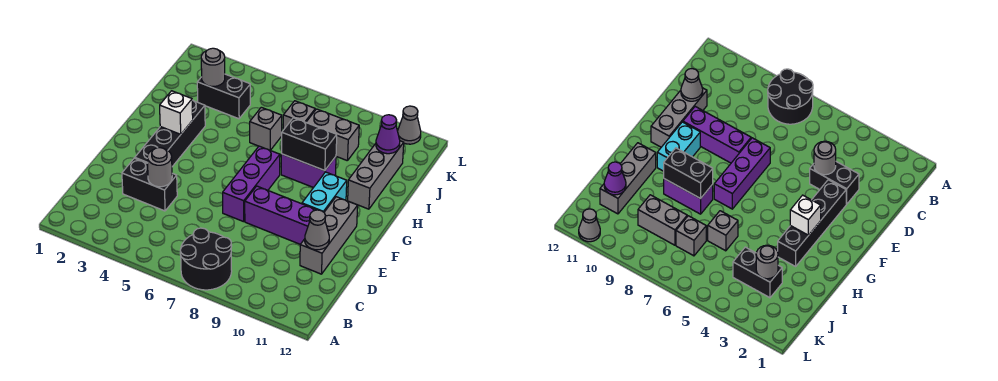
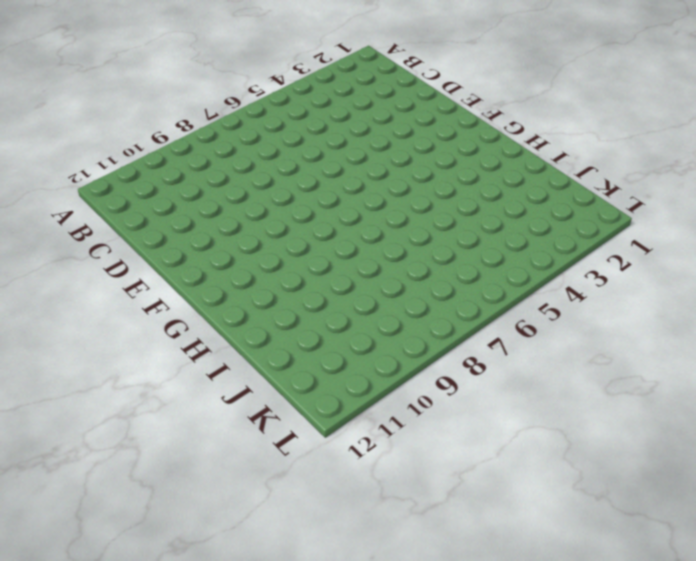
none -> black 2x2 round brick [180,228,232,290]
none -> black 1x2 brick [122,158,177,211]
none -> grey 1x3 brick [300,197,358,274]

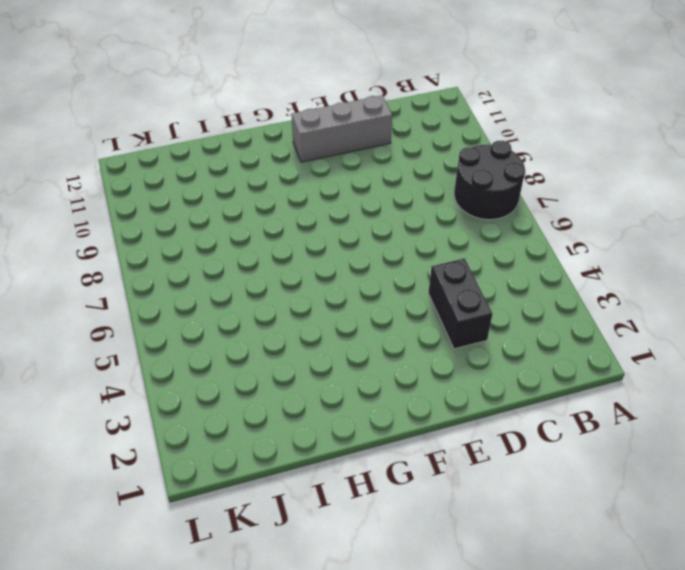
none -> black 1x4 brick [135,100,205,167]
none -> purple 1x3 brick [223,146,280,222]
none -> purple 1x3 brick [245,186,316,244]

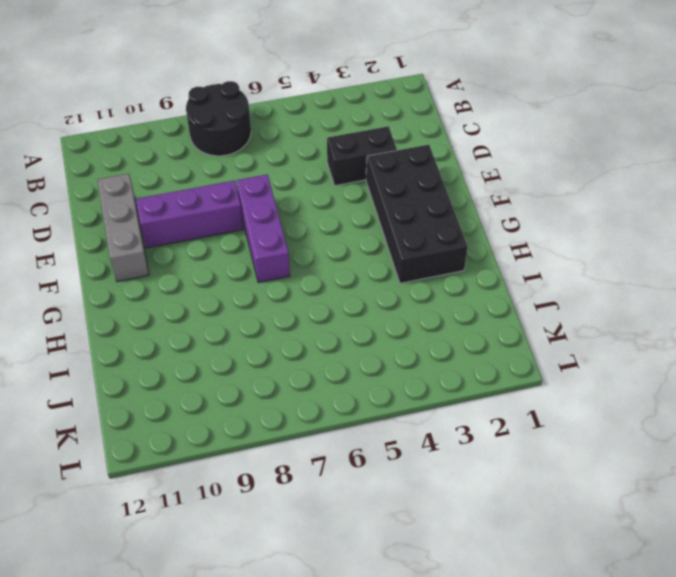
black 2x4 brick [366,145,468,283] -> black 1x4 brick [135,100,205,167]
none -> cyan 1x2 brick [302,172,347,212]
none -> purple 1x2 brick [281,154,336,188]
none -> grey 1x3 brick [348,141,404,209]

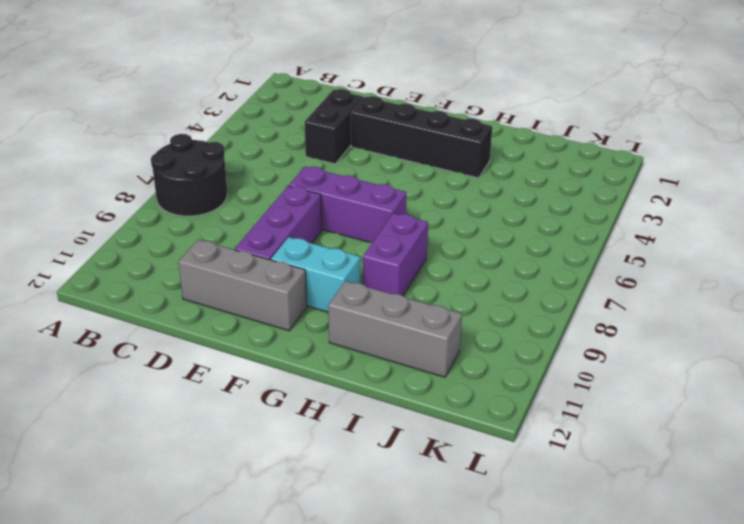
none -> grey 1x1 brick [250,107,282,150]
none -> black 1x2 brick [197,74,250,119]
none -> grey 1x1 brick [283,101,315,130]

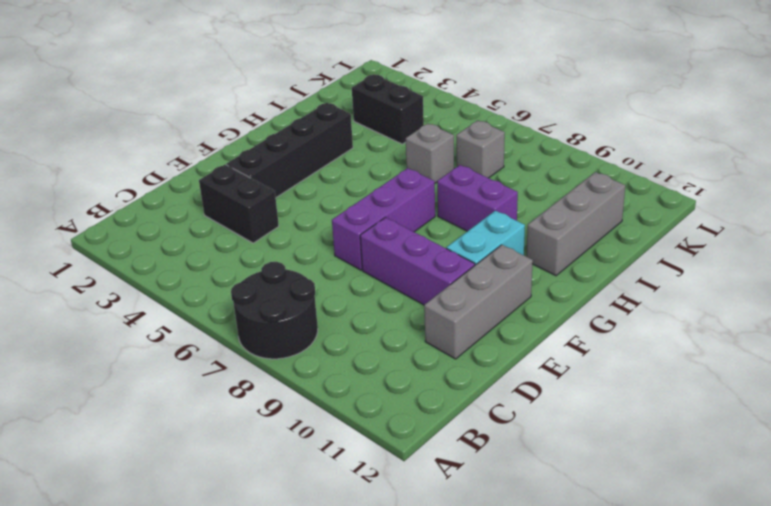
none -> grey 1x2 brick [306,109,359,161]
none -> grey 1x1 cone [398,106,421,144]
none -> grey 1x1 round brick [147,148,172,187]

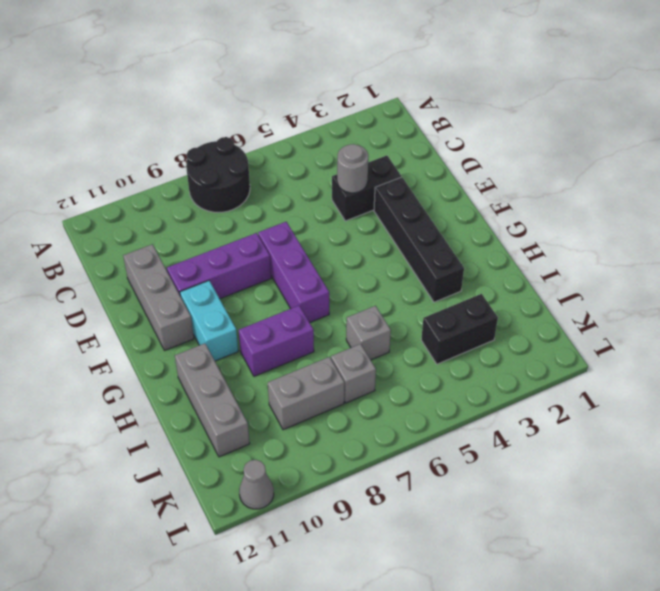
none -> grey 1x1 cone [305,210,329,250]
none -> white 1x1 brick [160,91,193,134]
none -> black 1x2 brick [282,118,337,171]

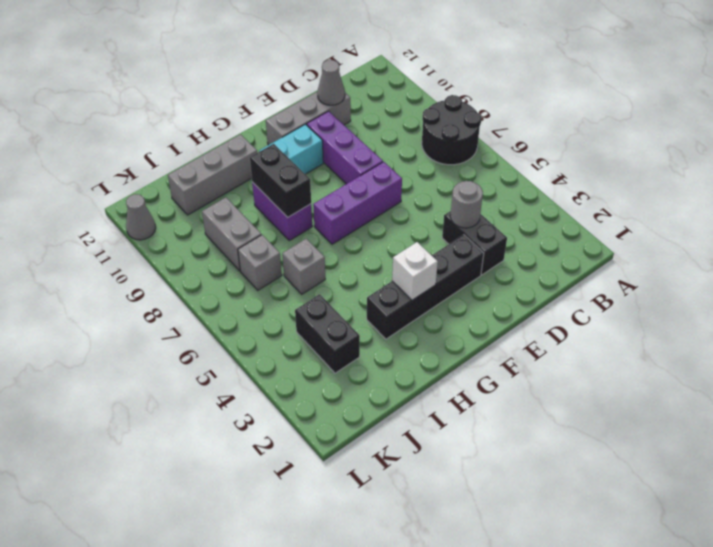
none -> grey 1x1 round brick [201,48,225,86]
none -> purple 1x1 cone [376,115,400,154]

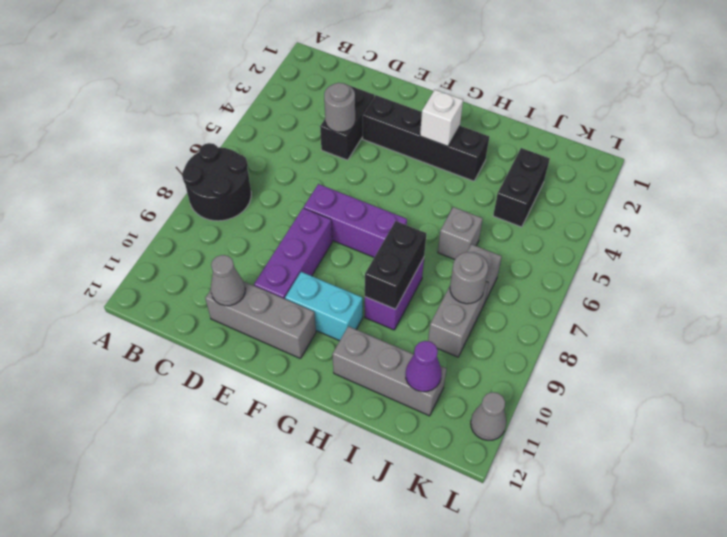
grey 1x1 round brick [450,252,488,304] -> grey 1x1 round brick moved to [201,48,225,86]

